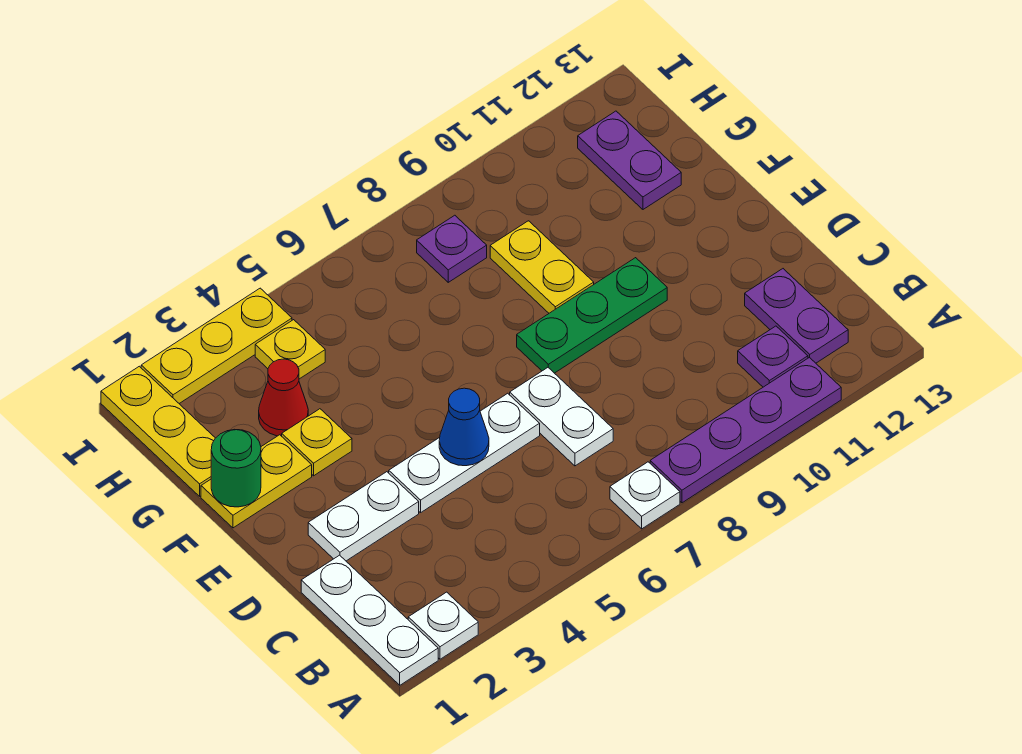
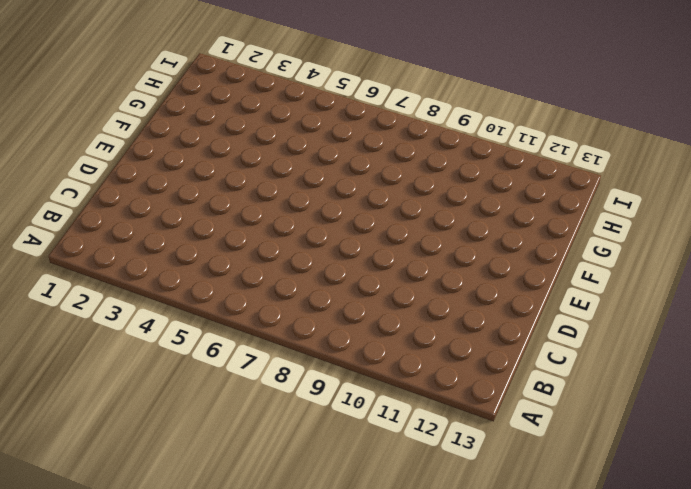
none -> white 1x3 plate [301,555,438,685]
none -> white 1x1 plate [408,592,478,659]
none -> white 1x1 plate [610,462,680,529]

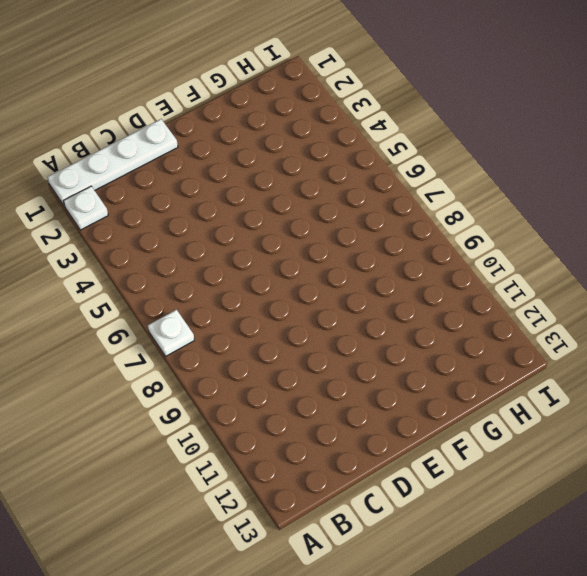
white 1x4 plate [48,119,178,206] -> white 1x3 plate [301,555,438,685]
none -> purple 1x4 plate [650,357,841,503]
none -> purple 1x1 plate [738,326,808,387]
none -> purple 1x2 plate [745,269,848,363]

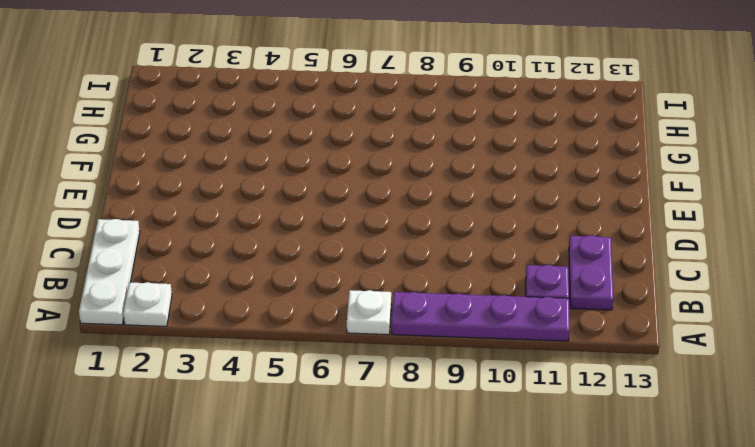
none -> white 1x2 plate [510,368,613,466]
none -> white 1x2 plate [308,472,419,561]
none -> white 1x3 plate [389,393,540,513]

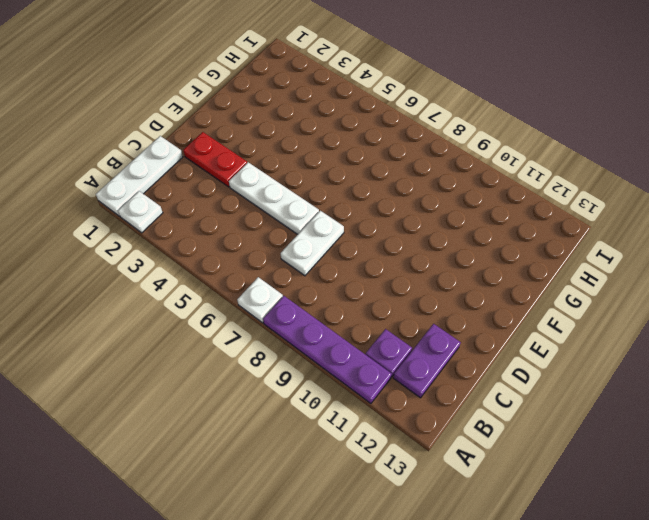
red 1x2 plate [183,132,247,187] -> white 1x2 plate [308,472,419,561]
none -> green 1x3 plate [517,258,667,373]
none -> yellow 1x2 plate [201,435,312,528]
none -> yellow 1x1 plate [282,409,352,476]

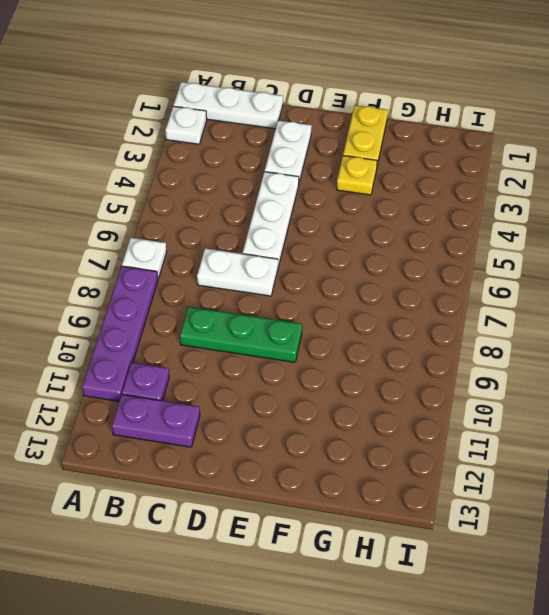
green 1x3 plate [180,307,302,362] -> green 1x3 plate turned to [517,258,667,373]
none -> yellow 1x2 plate [490,221,594,313]
none -> yellow 1x3 plate [101,366,215,496]
none -> red 1x1 cone [259,359,308,436]

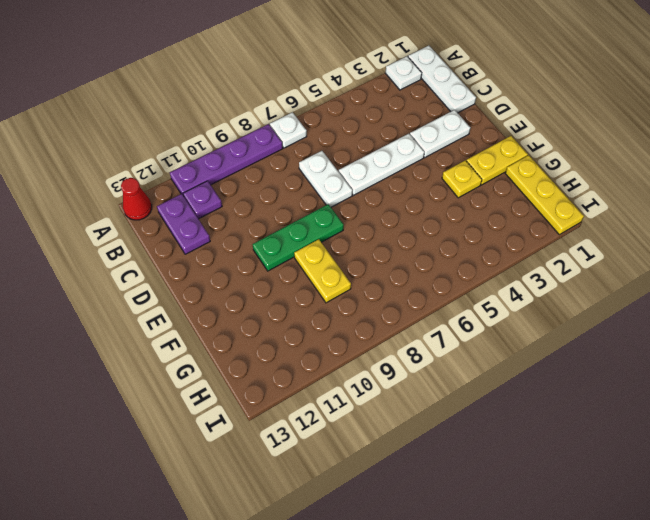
red 1x1 cone [121,178,152,220] -> red 1x1 cone moved to [259,359,308,436]
none -> purple 1x2 plate [578,111,681,209]
none -> yellow 1x1 plate [255,320,325,379]
none -> purple 1x1 plate [417,215,487,282]

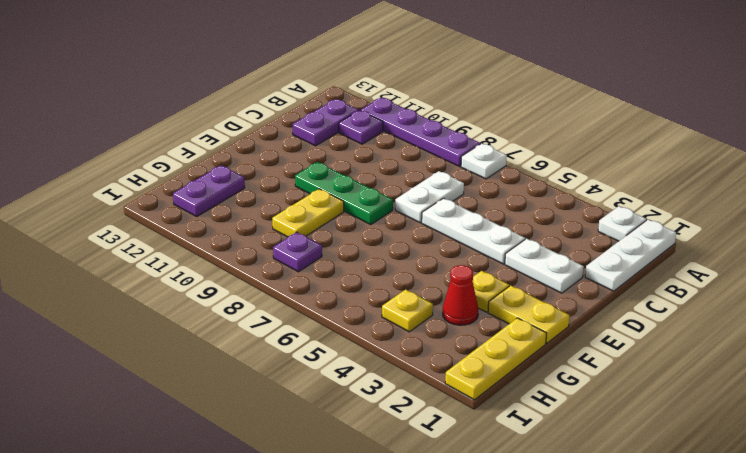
none -> yellow 1x3 plate [141,288,292,403]
none -> blue 1x1 cone [439,388,489,466]
none -> green 1x1 round brick [211,429,261,507]

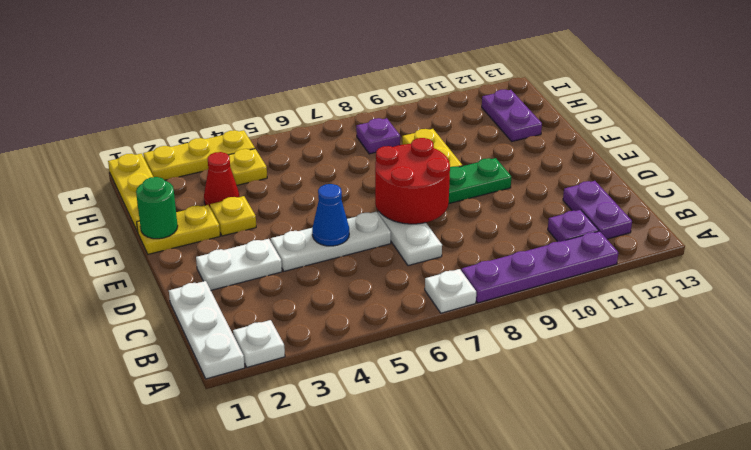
red 2x2 round brick [375,138,450,224] -> none

